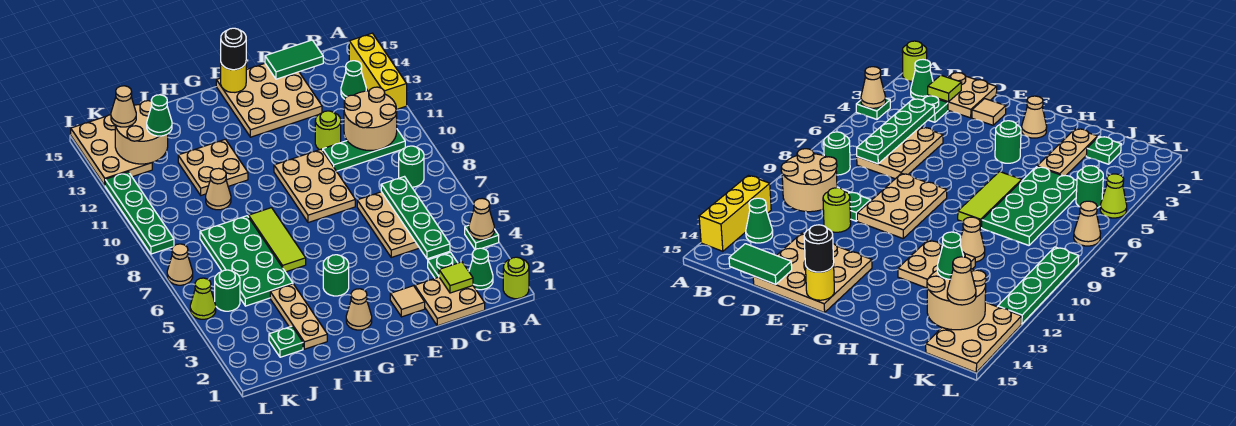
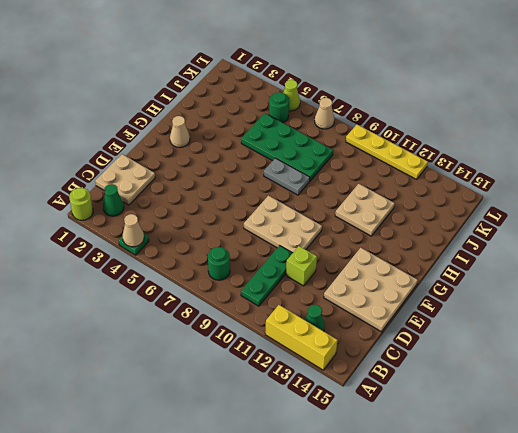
lime 1x1 brick [286,246,317,286] -> lime 1x1 round brick [315,111,341,150]
grey 1x2 plate [264,158,310,195] -> lime 1x3 tile [249,208,306,272]
yellow 1x4 plate [346,125,428,179] -> green 1x4 plate [105,172,174,254]
none -> green 1x1 plate [428,252,458,278]
none -> tan 2x3 plate [357,192,419,257]
none -> tan 1x1 tile [390,286,425,317]
none -> green 1x1 round brick [323,255,349,296]

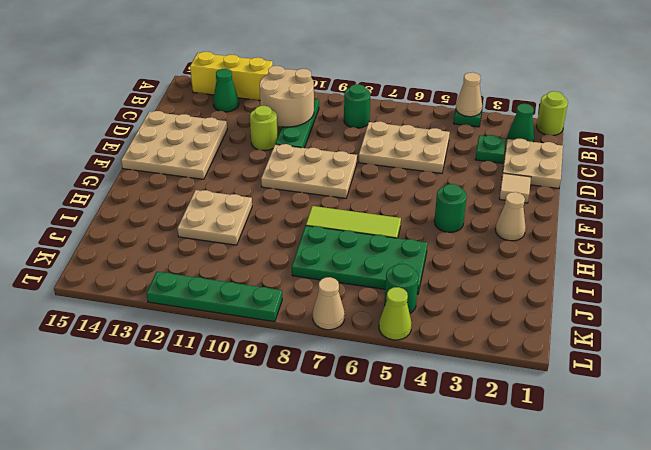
none -> tan 1x3 plate [270,284,327,349]
none -> tan 1x1 cone [206,168,231,210]
none -> green 1x1 plate [269,326,303,357]
none -> tan 2x3 plate [71,115,152,185]

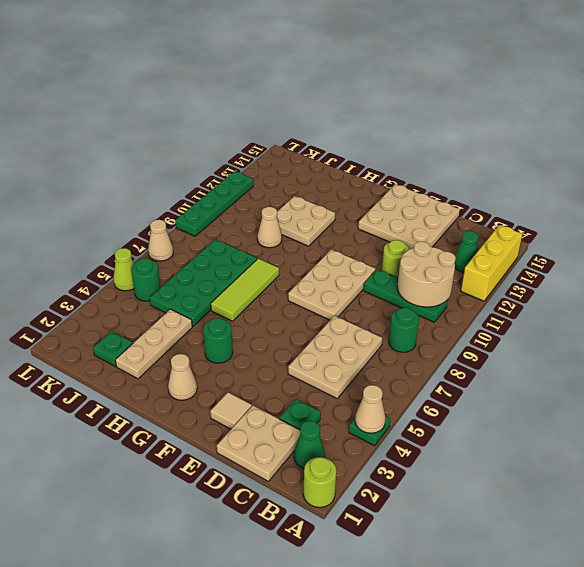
none -> tan 2x3 plate [71,115,152,185]
none -> lime 1x1 tile [439,262,473,293]
none -> green 1x4 plate [381,177,450,259]
none -> green 1x2 tile [265,40,323,79]

